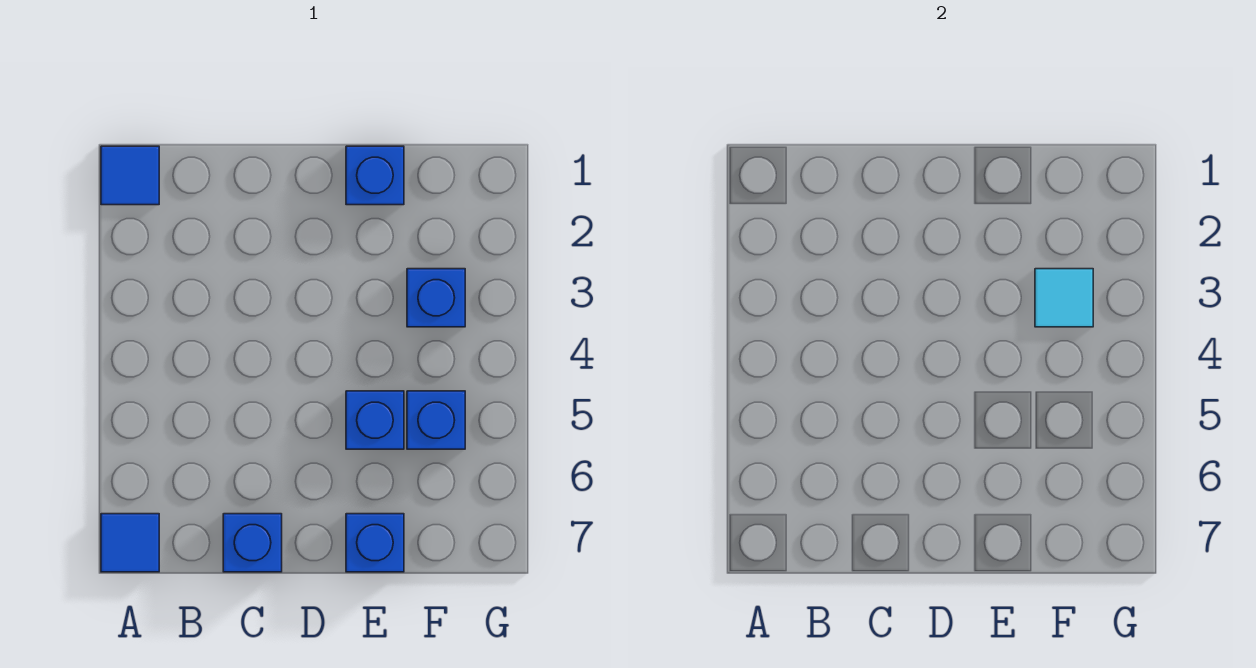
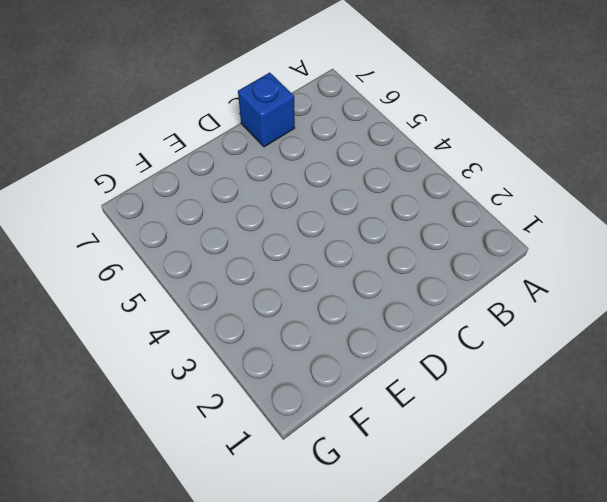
none -> blue 1x1 tile [101,146,159,205]
none -> blue 1x1 tile [101,514,159,572]

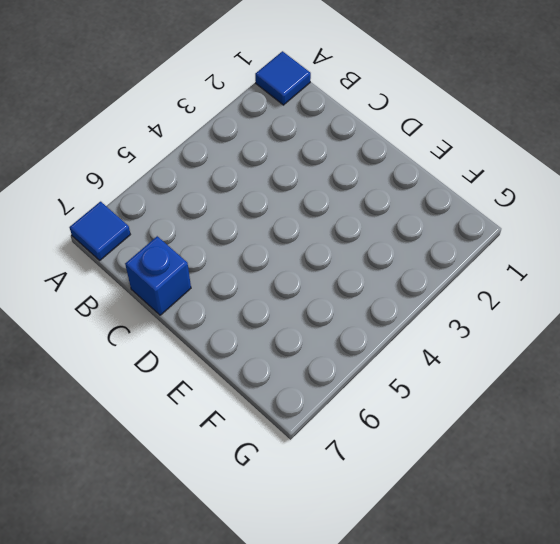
none -> blue 1x1 brick [346,146,404,205]
none -> blue 1x1 brick [346,391,404,449]

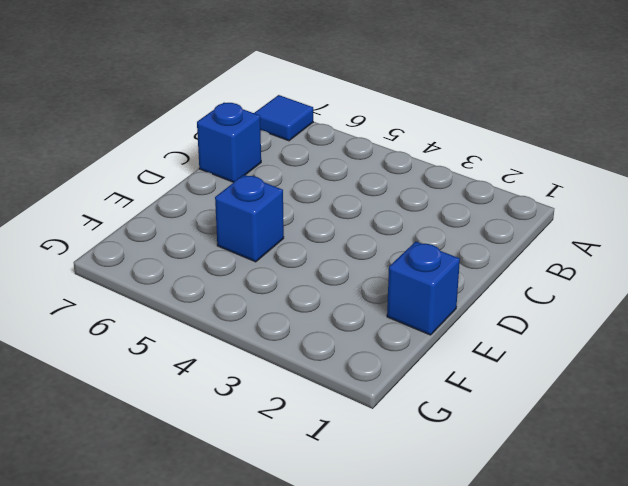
none -> blue 1x1 tile [101,146,159,205]
none -> blue 1x1 brick [346,514,404,572]

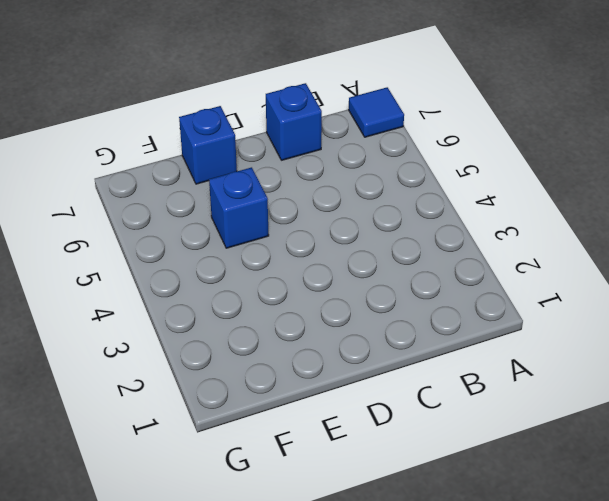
none -> blue 1x1 tile [101,146,159,205]
none -> blue 1x1 brick [346,146,404,205]

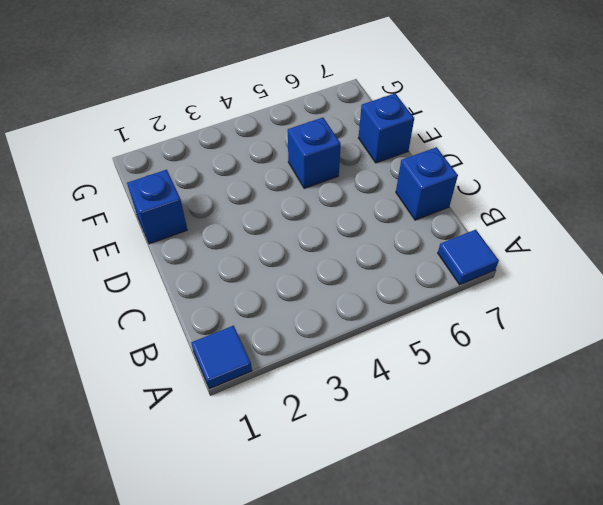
none -> blue 1x1 brick [407,269,465,327]
none -> blue 1x1 brick [407,391,465,449]

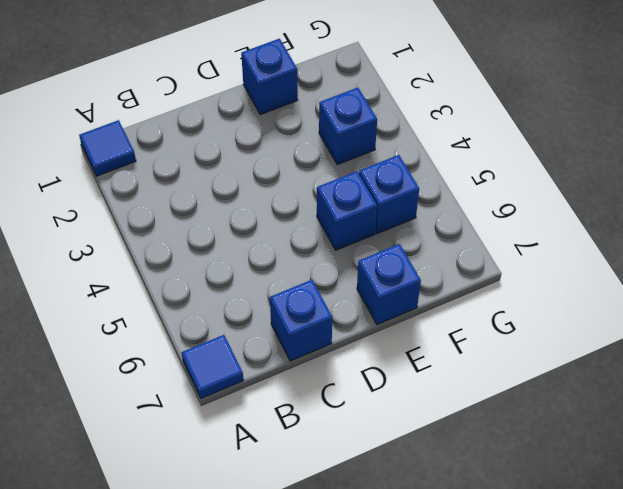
none -> cyan 1x1 tile [1035,269,1093,327]

